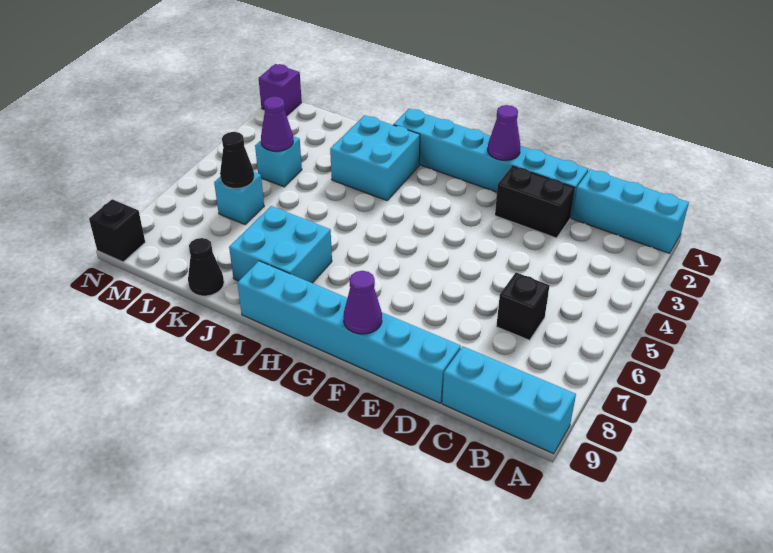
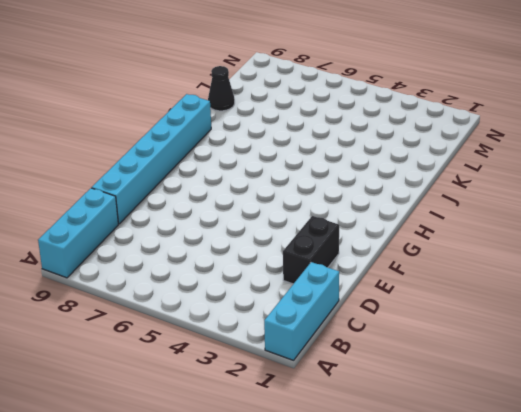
none -> black 1x1 brick [496,272,550,340]
none -> cyan 1x6 brick [393,109,588,218]
none -> cyan 2x2 brick [330,115,420,201]

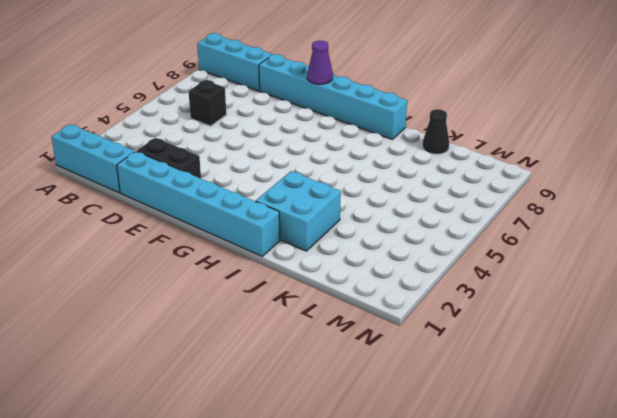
none -> cyan 2x2 brick [229,206,332,283]
none -> cyan 1x1 brick [255,136,302,187]
none -> cyan 1x1 brick [214,172,264,224]

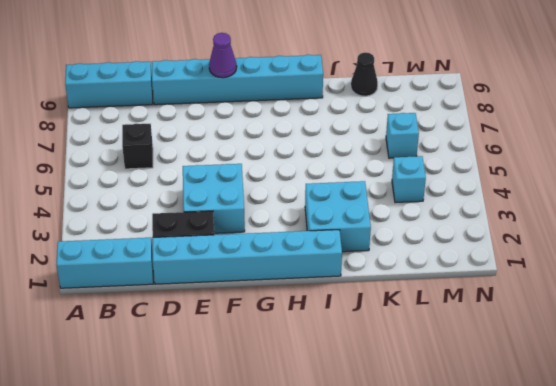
cyan 2x2 brick [183,164,245,233] -> cyan 2x2 brick moved to [229,206,332,283]
none -> purple 1x1 brick [259,64,302,116]
none -> black 1x1 brick [89,199,145,262]
none -> purple 1x1 cone [488,105,520,160]

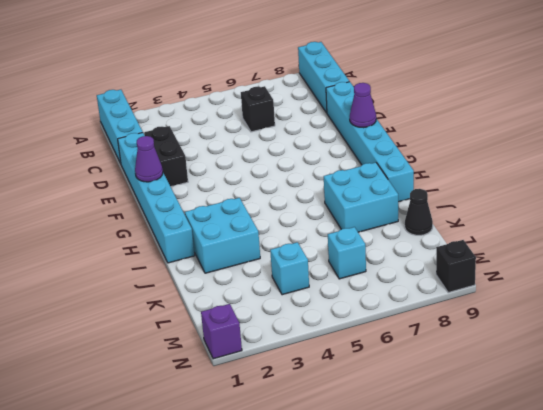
none -> purple 1x1 cone [261,96,293,151]
none -> black 1x1 cone [220,132,254,189]

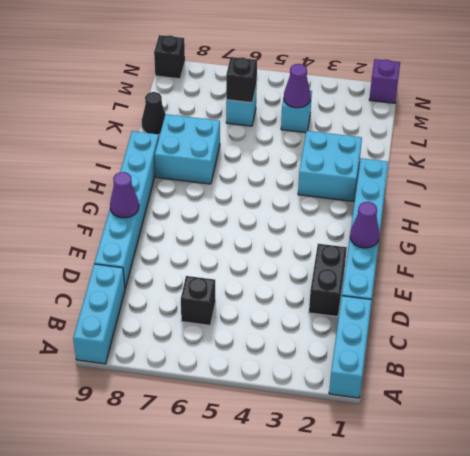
black 1x1 brick [226,57,257,103] -> black 1x1 cone [220,132,254,189]

